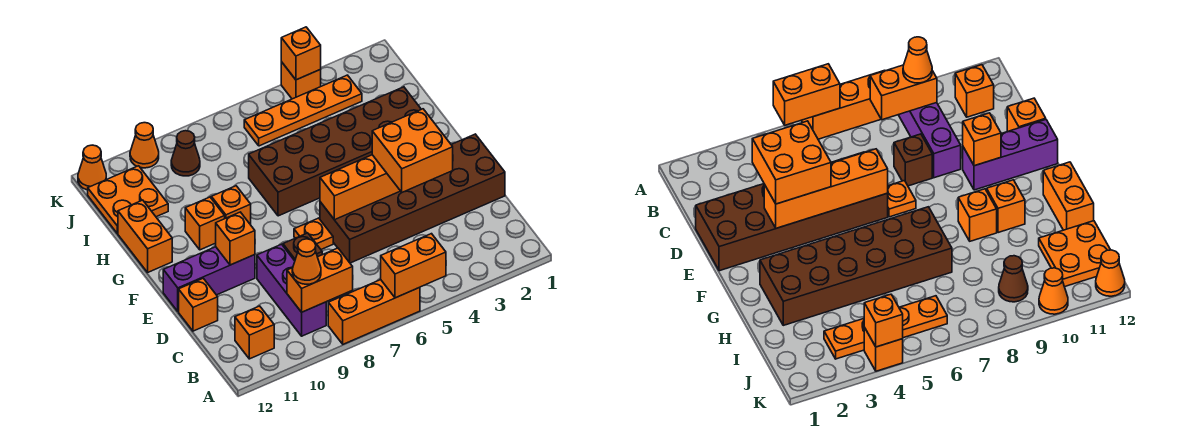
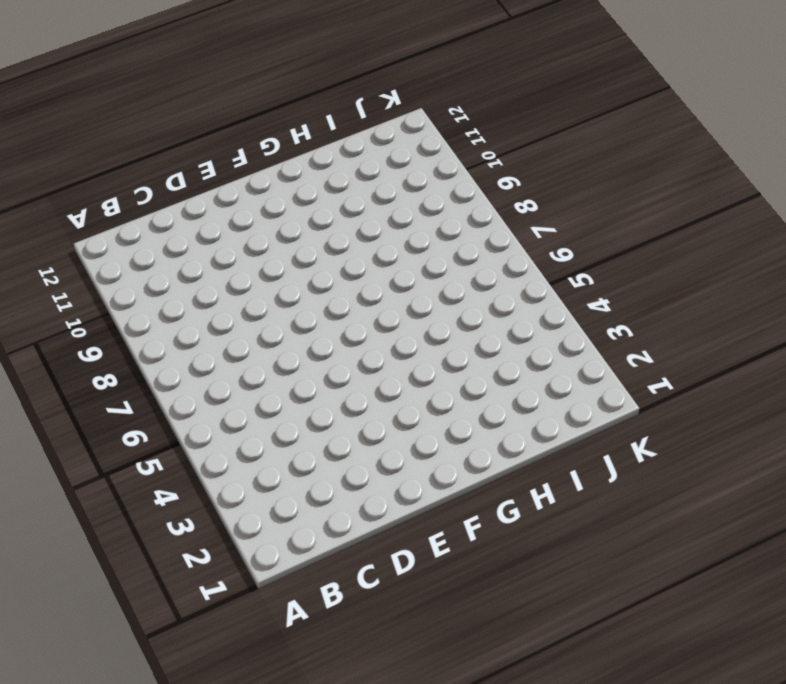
none -> orange 1x3 brick [328,280,420,344]
none -> purple 1x3 brick [257,244,326,336]
none -> orange 1x1 brick [235,306,274,359]

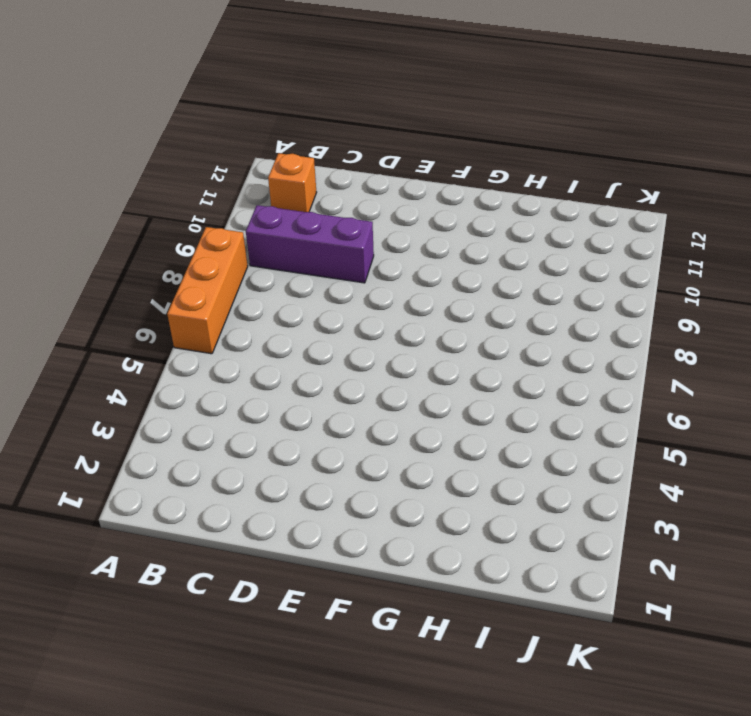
none -> brown 2x6 brick [320,134,505,263]
none -> brown 1x1 brick [283,233,322,261]
none -> orange 1x1 brick [179,278,218,331]

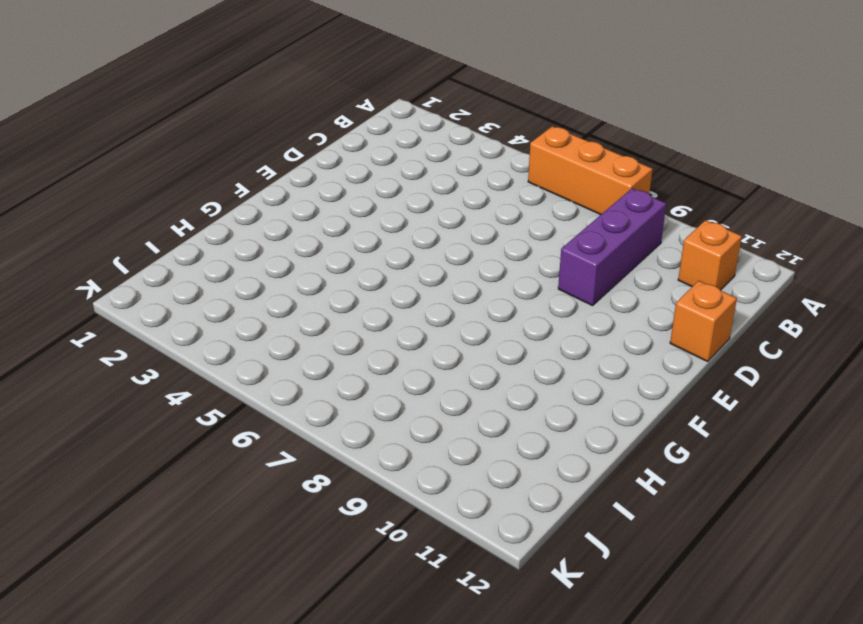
none -> brown 2x6 brick [320,134,505,263]
none -> brown 1x1 brick [283,233,322,261]
none -> orange 1x1 plate [294,218,333,249]

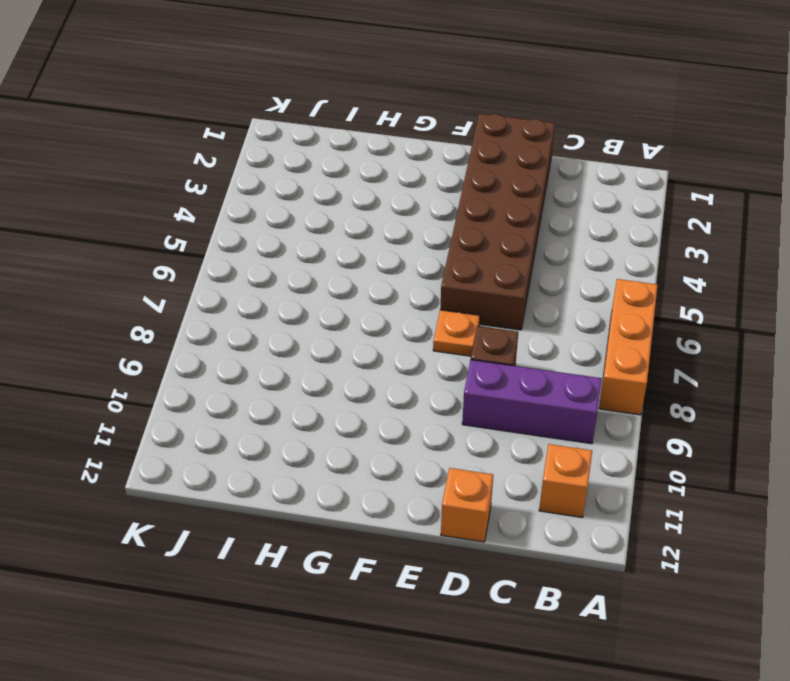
none -> purple 1x3 brick [163,247,255,312]
none -> brown 2x6 brick [249,87,421,216]
none -> orange 1x1 brick [211,186,251,225]

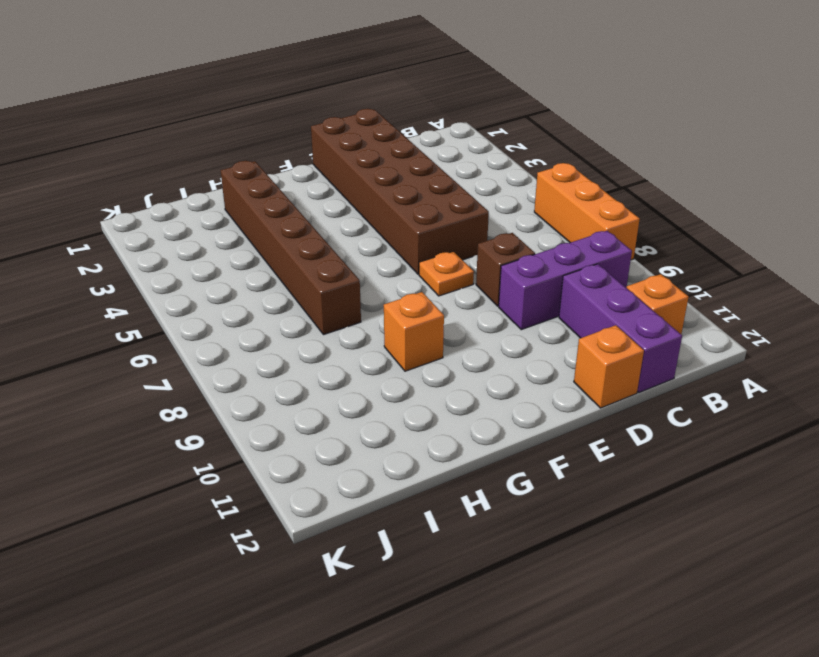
purple 1x3 brick [559,264,682,393] -> purple 1x3 brick moved to [163,247,255,312]
brown 1x6 brick [221,161,361,335] -> brown 2x6 brick [249,87,421,216]
none -> orange 1x1 brick [185,197,225,250]
none -> orange 1x2 brick [118,200,172,272]
none -> orange 2x2 plate [88,166,168,233]

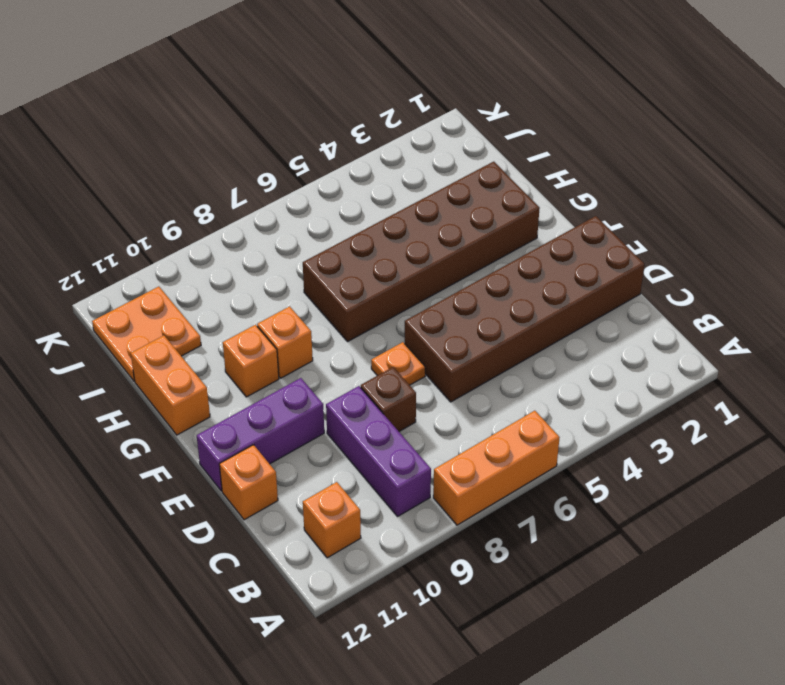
none -> orange 1x4 plate [244,75,362,146]
none -> brown 1x1 cone [171,131,200,176]
none -> orange 1x1 brick [281,62,321,99]

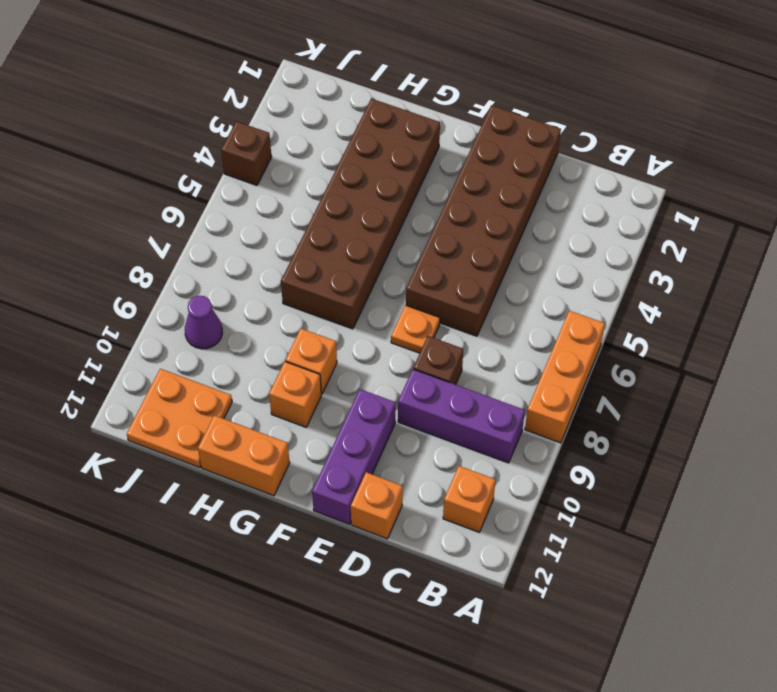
purple 1x1 cone [185,296,222,349] -> brown 1x1 cone [171,131,200,176]
brown 1x1 brick [221,121,272,185] -> orange 1x1 brick [281,62,321,99]
none -> orange 1x4 plate [244,75,362,146]
none -> orange 1x1 cone [130,123,159,168]
none -> orange 1x1 cone [78,145,106,190]

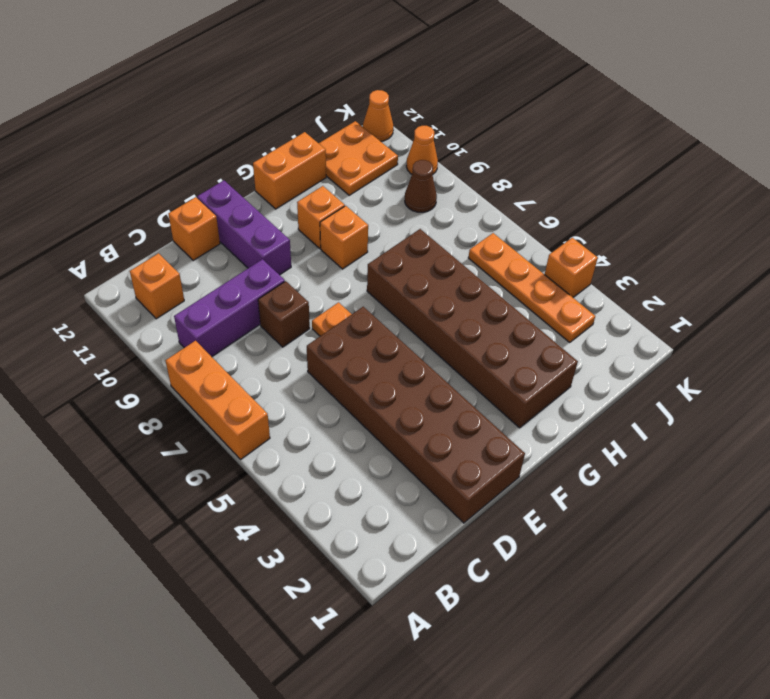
none -> orange 1x2 brick [381,234,446,298]
none -> orange 1x2 brick [287,248,353,312]
none -> orange 1x4 brick [320,155,400,220]

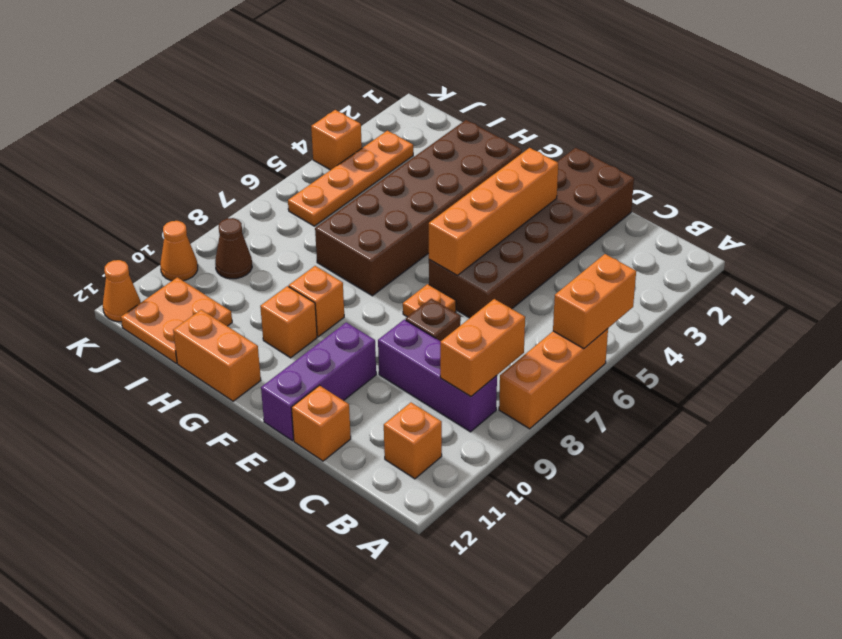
none -> orange 1x1 brick [216,212,255,265]
none -> orange 1x1 brick [281,27,321,80]
none -> orange 1x1 cone [292,239,321,284]

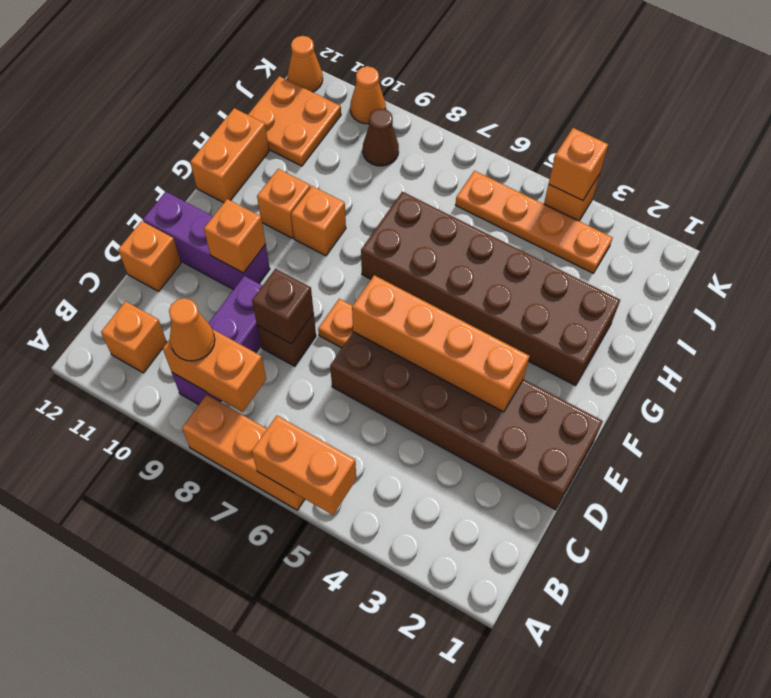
brown 1x1 brick [252,269,314,344] -> none
none -> orange 2x2 brick [372,109,453,192]

